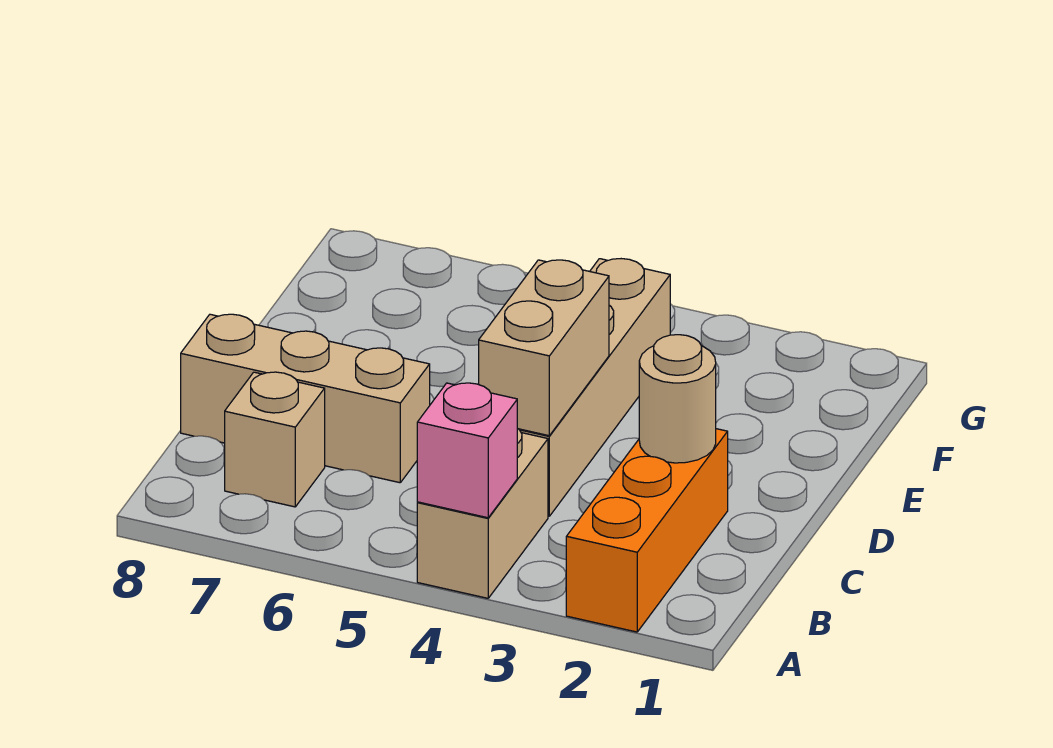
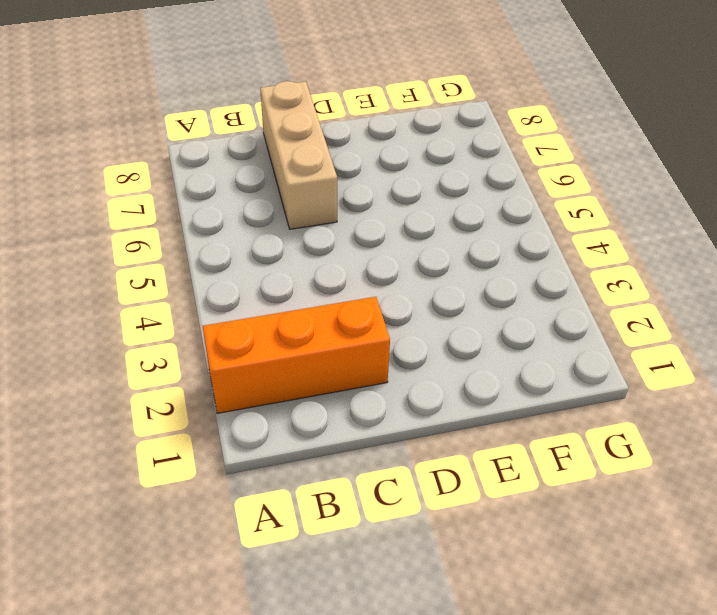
none -> tan 1x2 brick [417,428,548,598]
none -> tan 1x1 brick [225,372,325,507]

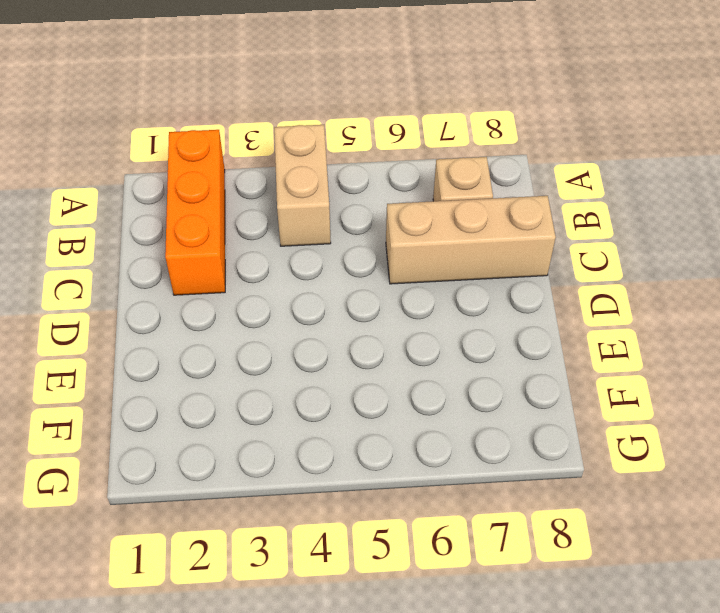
none -> tan 1x4 brick [519,259,670,516]
none -> pink 1x1 brick [417,383,517,518]

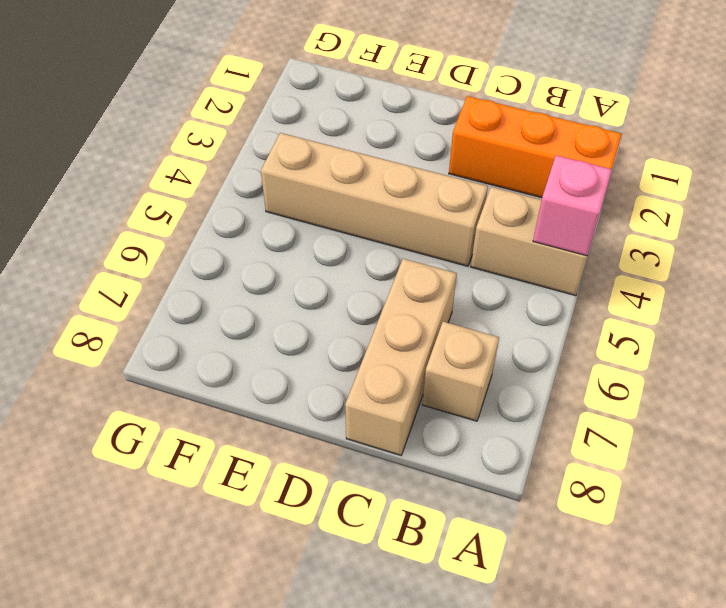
none -> tan 1x1 round brick [639,335,716,463]
none -> tan 1x2 brick [479,260,609,436]

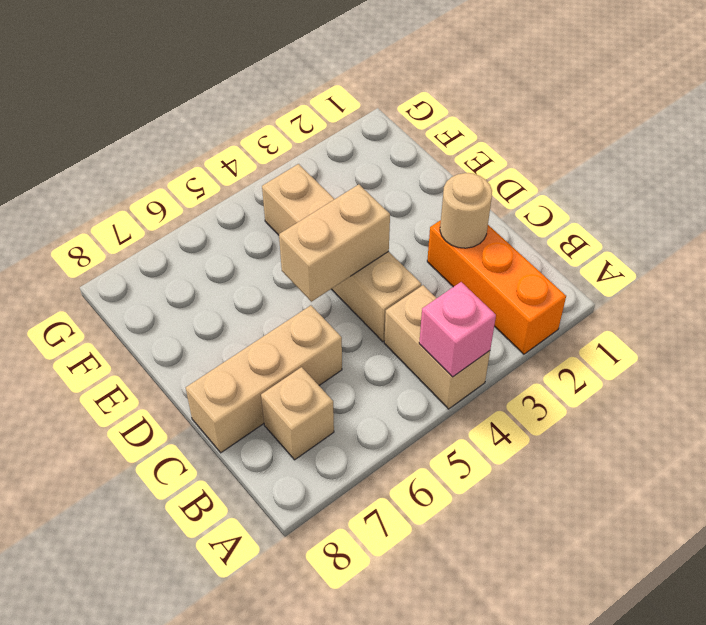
tan 1x2 brick [279,184,390,302] -> tan 1x2 brick turned to [479,260,609,436]

